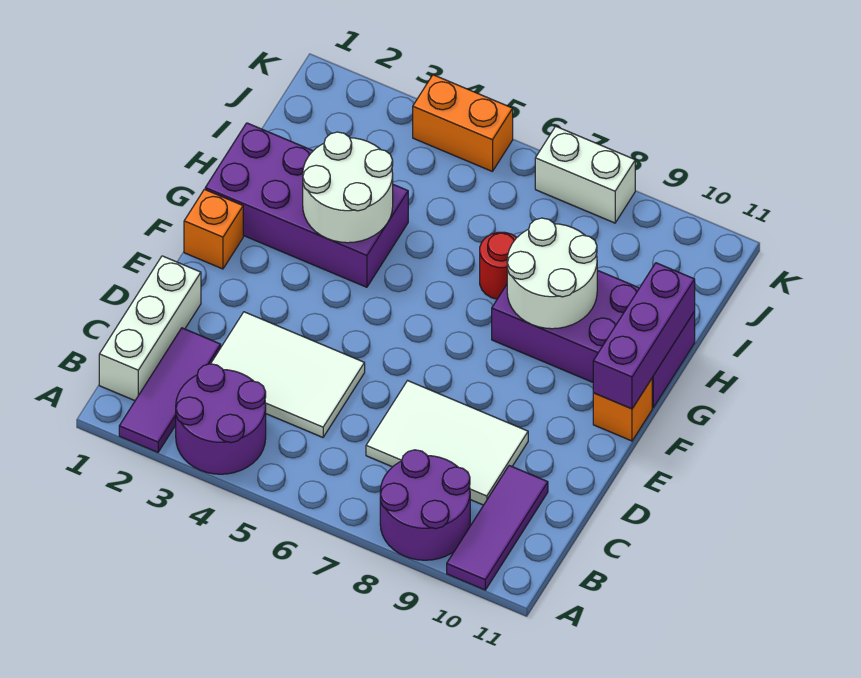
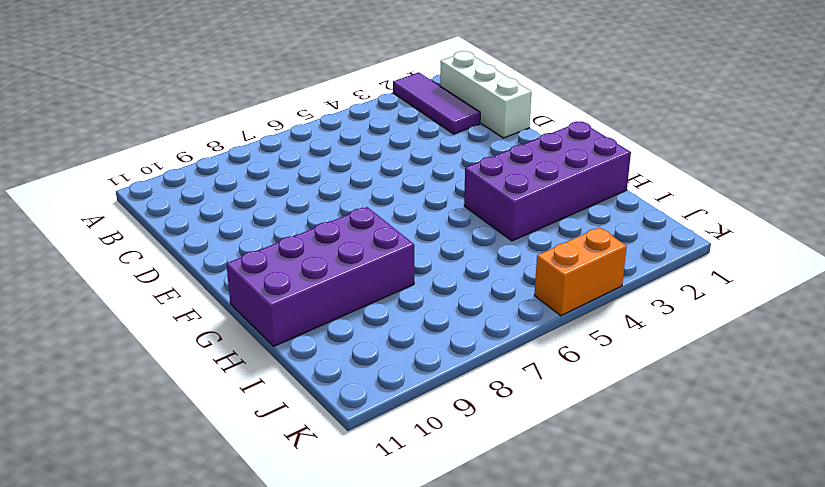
none -> purple 2x2 round brick [176,364,266,474]
none -> purple 2x2 round brick [380,450,470,560]
none -> purple 1x3 tile [447,466,548,590]

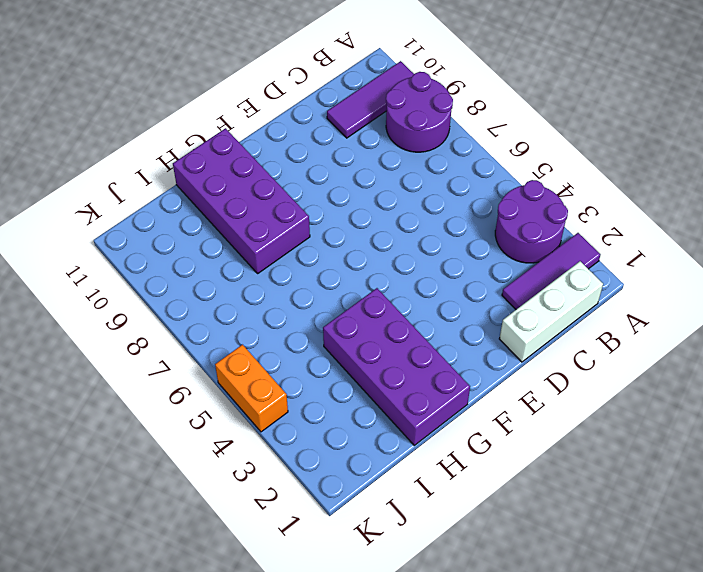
none -> white 2x3 tile [211,312,365,437]
none -> white 2x3 tile [366,381,528,505]
none -> orange 1x1 brick [184,189,243,269]

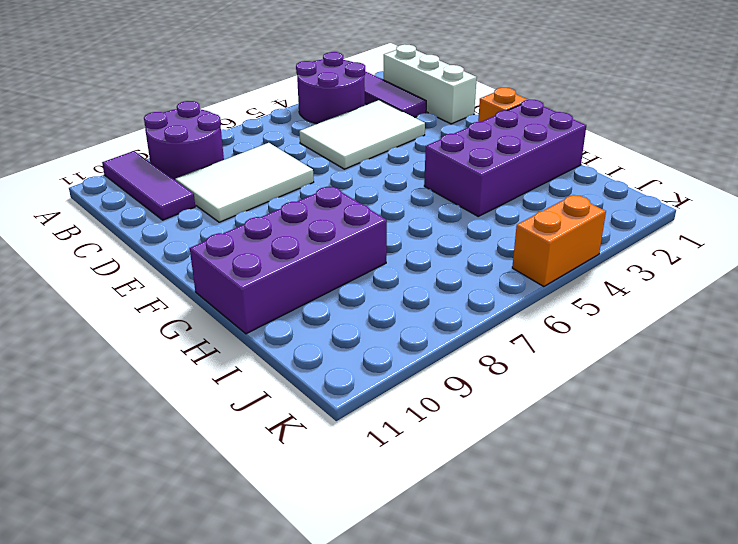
none -> orange 1x1 brick [593,379,652,441]
none -> red 1x1 round brick [480,232,517,299]
none -> white 1x2 brick [535,126,635,223]

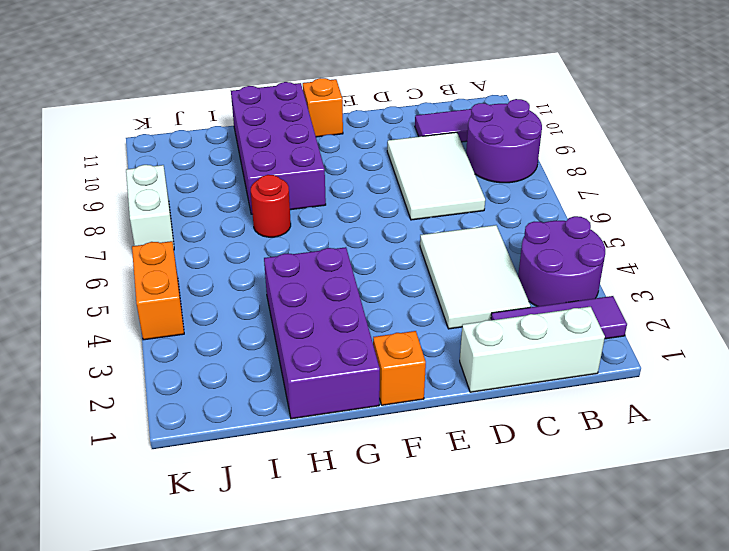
none -> purple 1x3 brick [593,263,695,409]
none -> white 2x2 round brick [303,132,393,243]
none -> white 2x2 round brick [507,218,597,329]

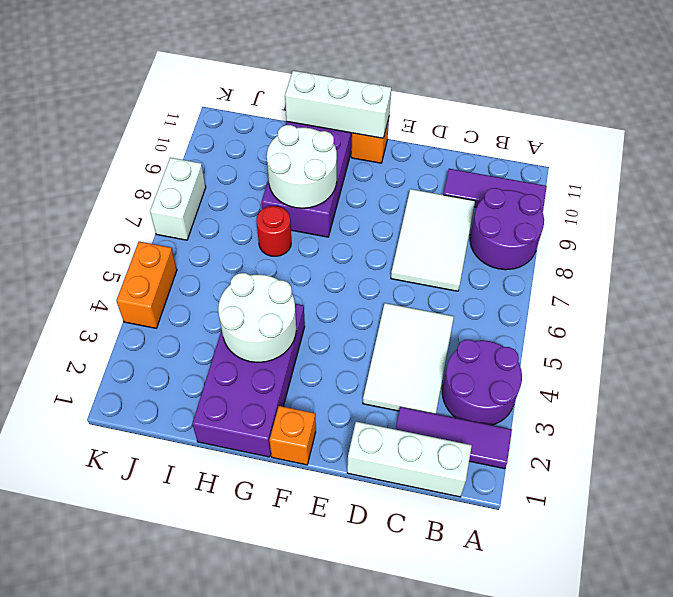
white 1x3 brick [285,71,391,138] -> purple 1x3 brick [593,263,695,409]

